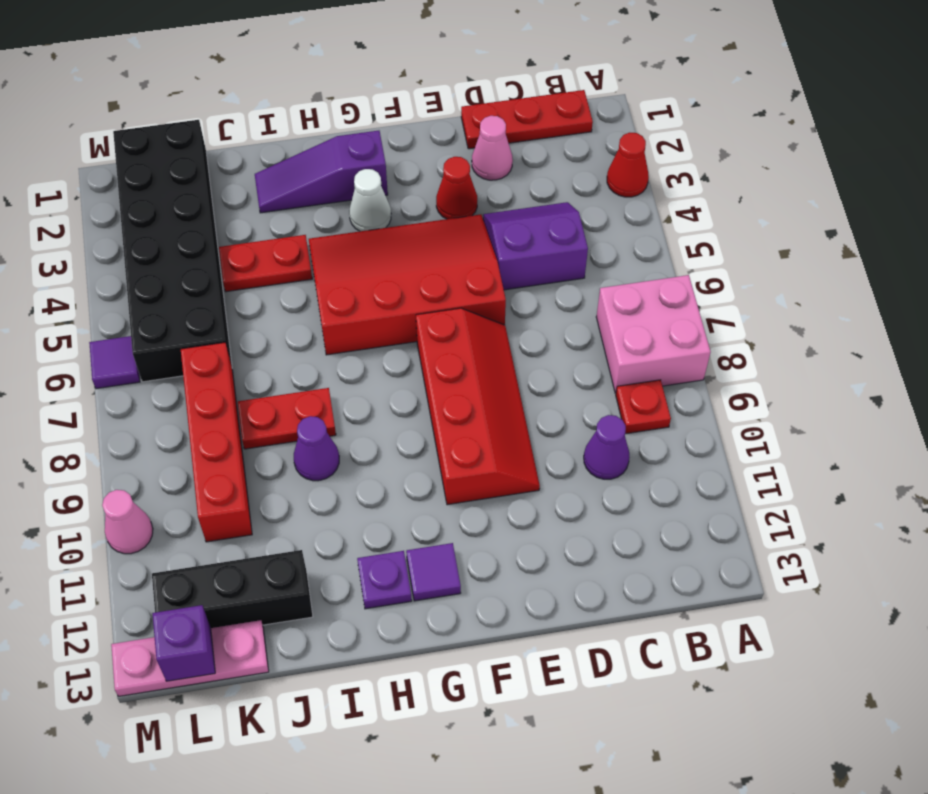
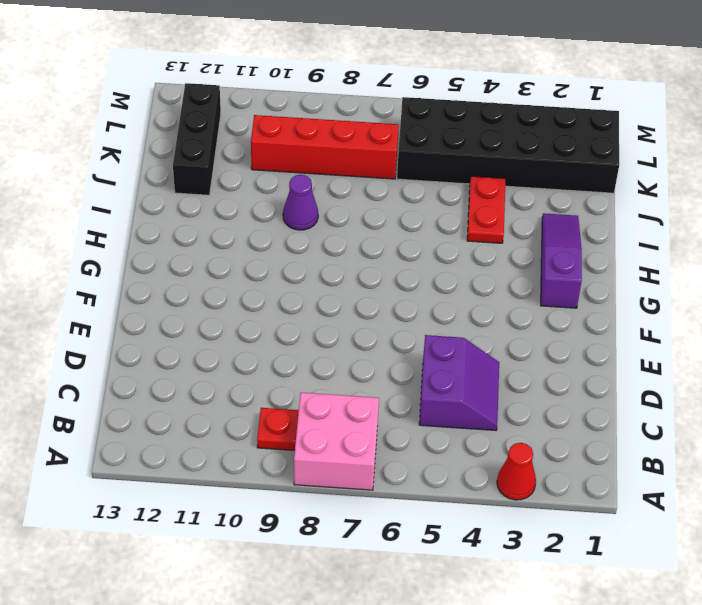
none -> red 1x3 plate [461,90,593,149]
none -> purple 1x1 cone [584,415,630,479]
none -> pink 1x1 cone [472,116,513,180]

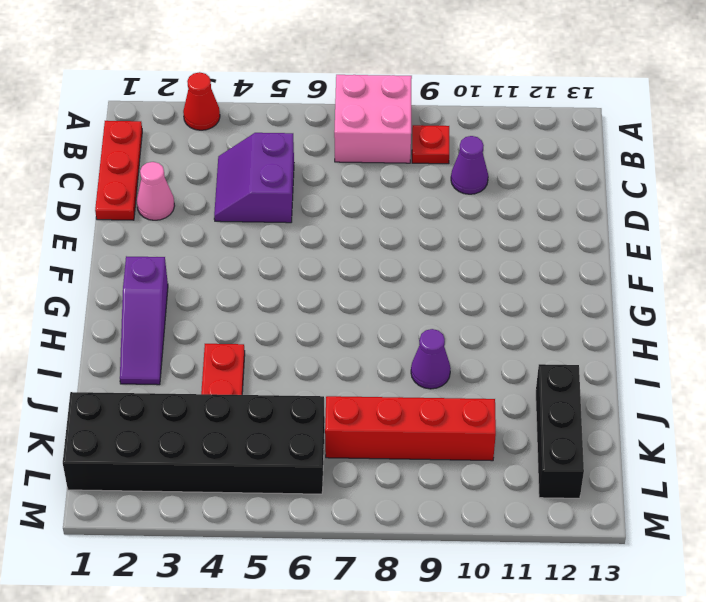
none -> red 1x1 cone [436,157,477,219]
none -> red 3x4 slope [309,214,506,355]
none -> red 2x4 slope [416,308,540,505]

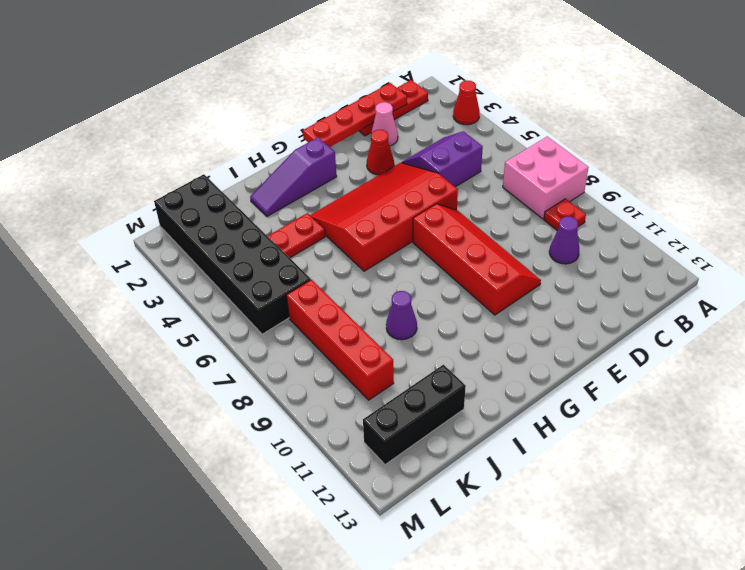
red 1x4 plate [303,83,407,147] -> none
none -> white 1x1 cone [349,169,391,231]
none -> purple 1x1 tile [406,543,461,601]
none -> purple 1x1 plate [357,551,412,609]

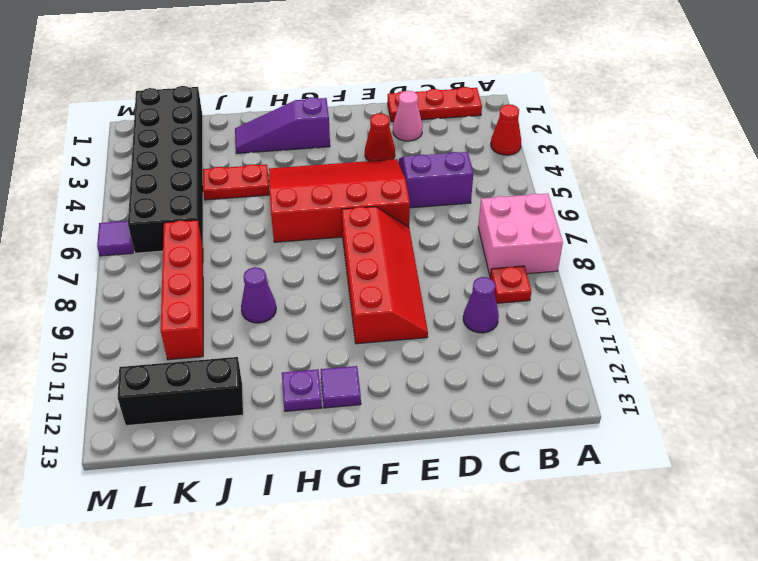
none -> white 1x1 cone [349,169,391,231]
none -> red 1x2 plate [238,388,336,449]
none -> pink 1x3 plate [111,620,269,696]

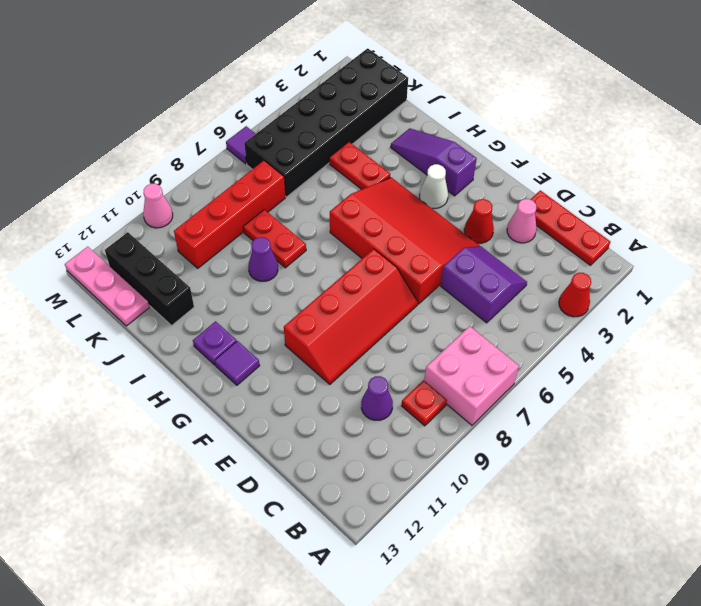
none -> purple 1x1 brick [152,605,215,681]

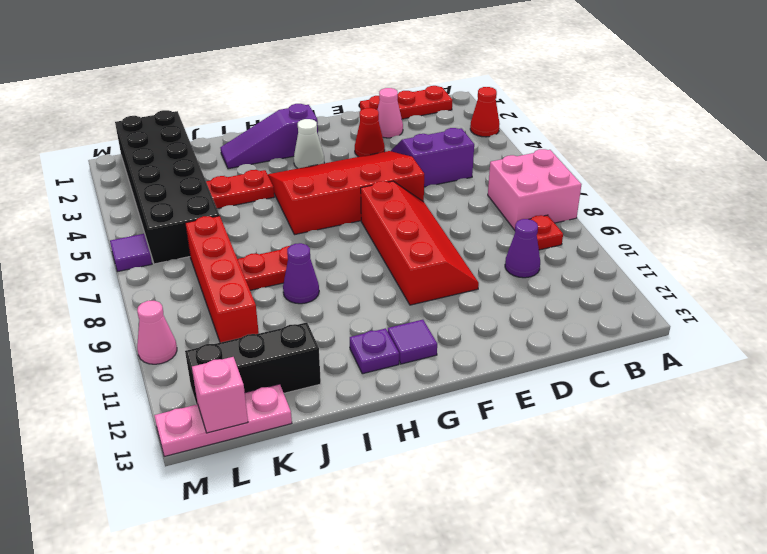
pink 1x1 brick [192,357,248,433] -> purple 1x1 brick [152,605,215,681]

